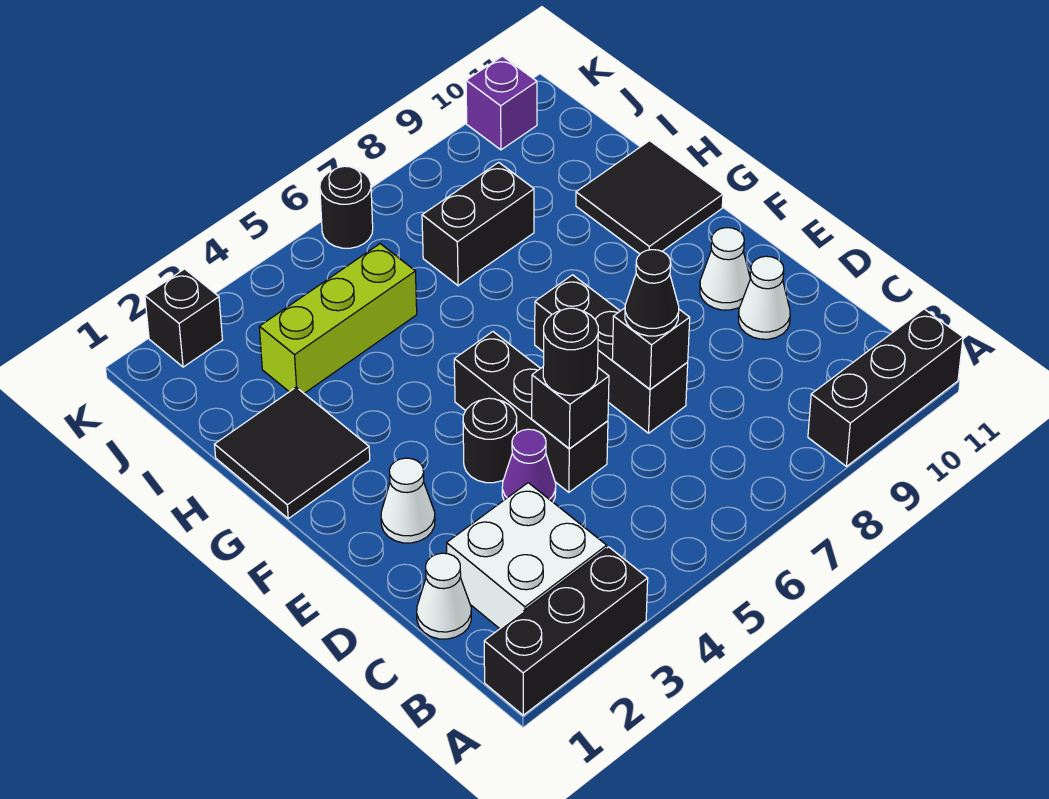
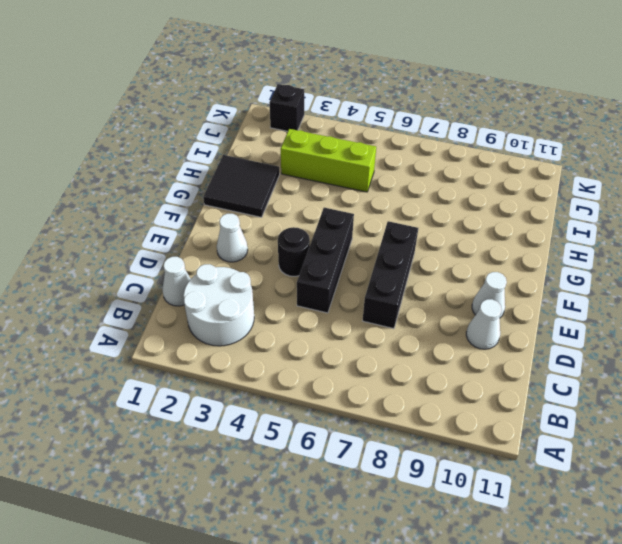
white 2x2 round brick [183,264,254,346] -> white 2x2 brick [447,483,607,629]
none -> black 1x3 brick [484,547,648,715]
none -> black 1x3 brick [808,309,963,466]
none -> purple 1x1 cone [502,429,556,502]

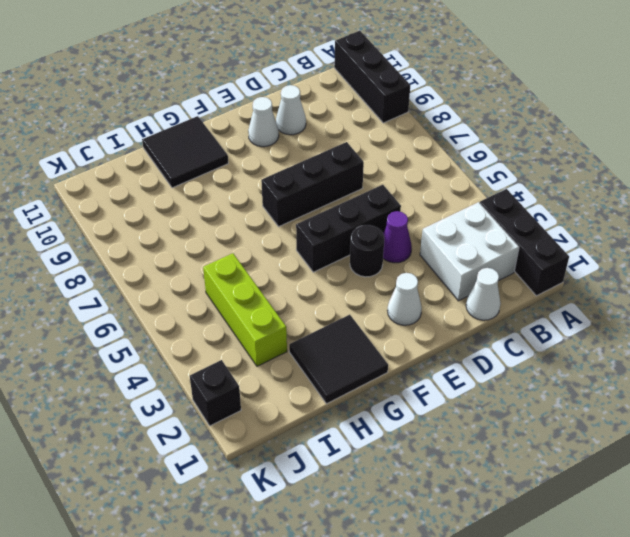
none -> black 1x2 brick [422,162,534,286]
none -> black 1x1 round brick [320,166,373,248]
none -> purple 1x1 brick [466,56,537,150]

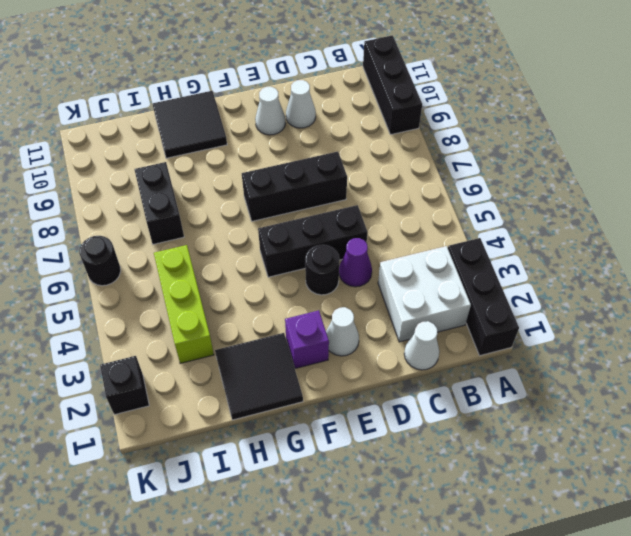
purple 1x1 brick [285,310,329,368] -> purple 1x1 brick moved to [466,56,537,150]
none -> black 1x1 brick [532,367,609,449]
none -> black 1x1 brick [612,308,690,389]
none -> black 1x1 round brick [543,308,598,395]

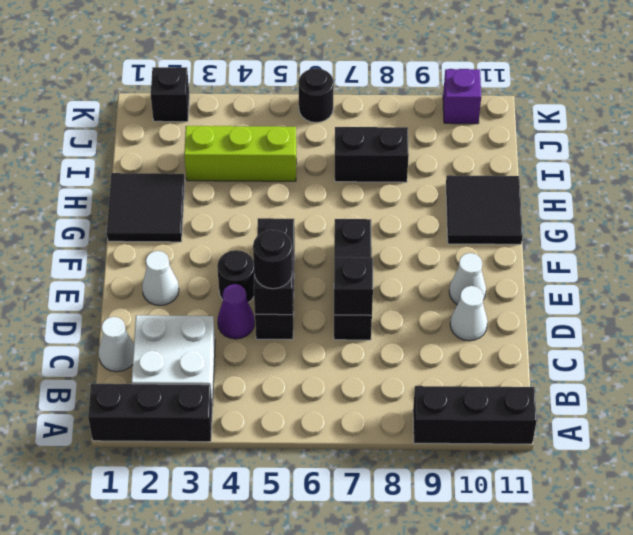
none -> black 1x1 cone [625,250,679,336]

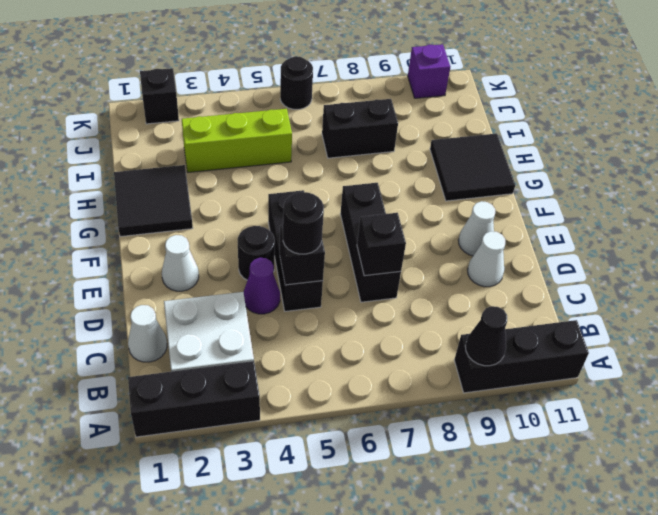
black 1x1 cone [465,306,507,366] -> black 1x1 cone moved to [625,250,679,336]

